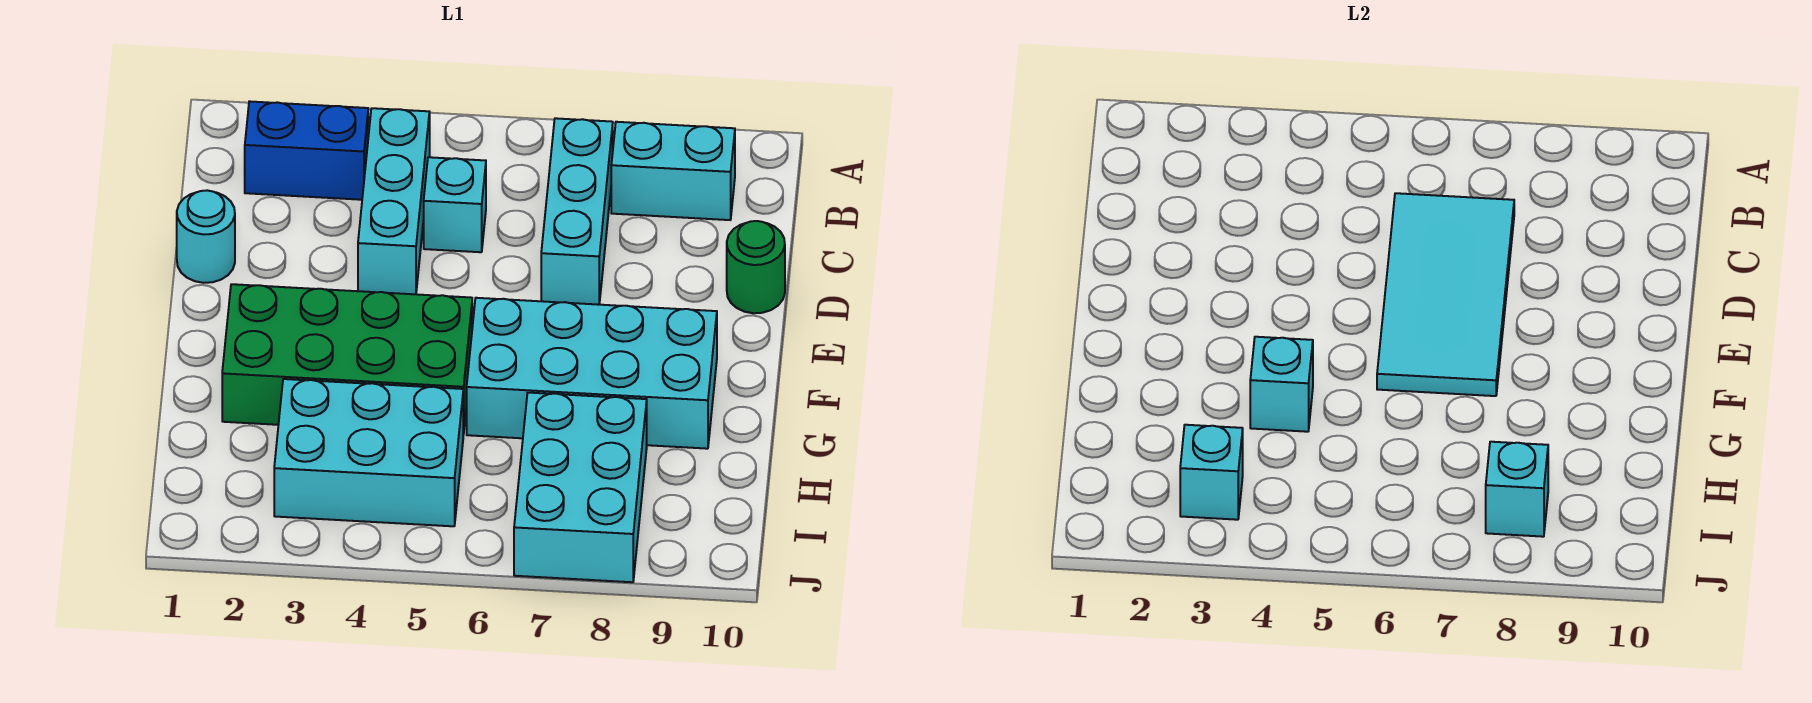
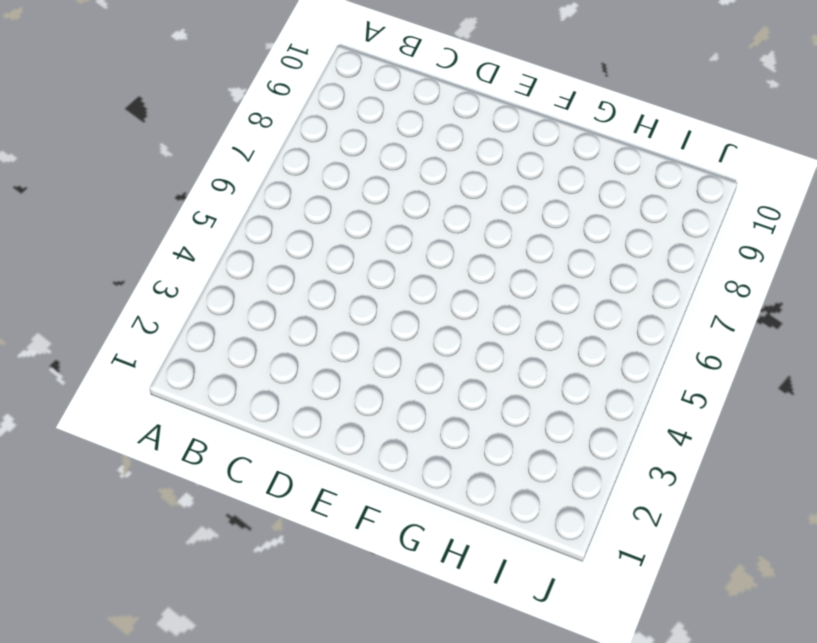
none -> blue 1x2 brick [245,101,368,200]
none -> cyan 1x3 brick [358,108,430,294]
none -> cyan 1x3 brick [541,118,613,305]

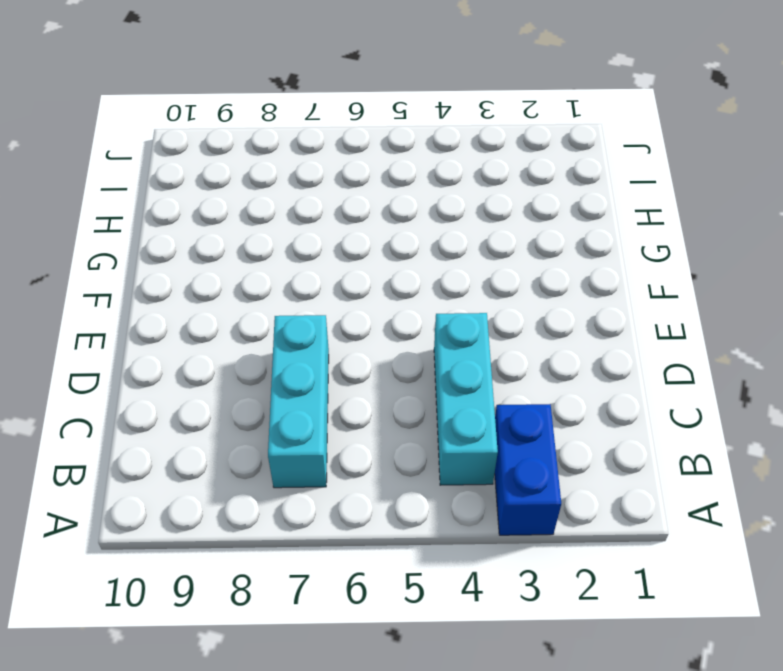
blue 1x2 brick [495,404,561,535] -> blue 1x2 brick turned to [245,101,368,200]
none -> cyan 1x2 brick [611,122,735,220]
none -> cyan 1x1 brick [424,157,486,252]
none -> cyan 1x1 round brick [177,190,235,283]

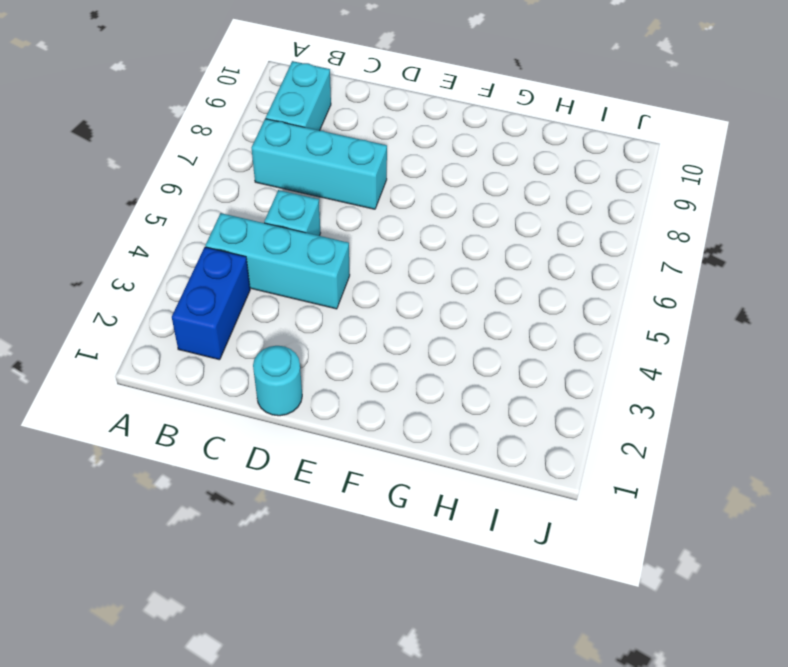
none -> green 1x1 round brick [727,221,785,313]
none -> green 2x4 brick [222,284,472,435]
none -> cyan 2x4 brick [467,298,717,449]

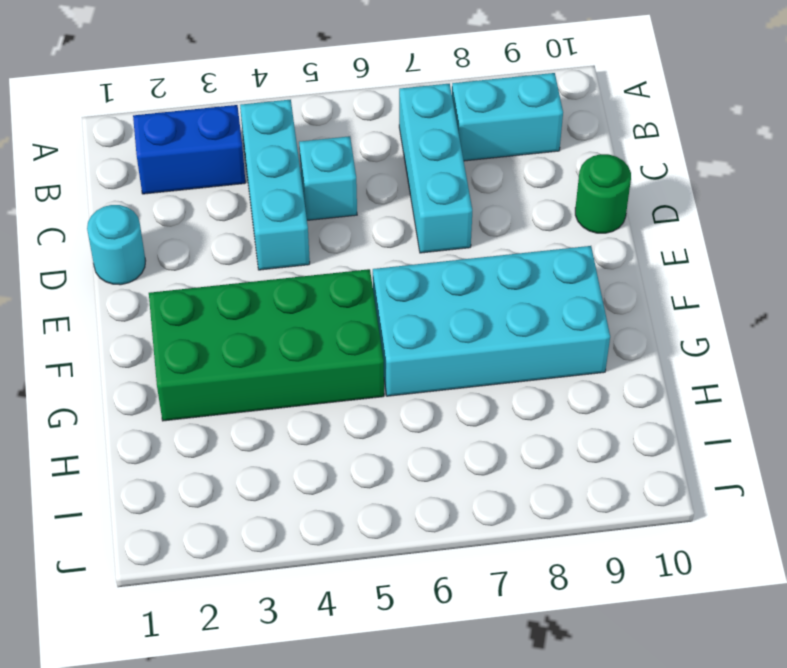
none -> cyan 2x3 brick [274,379,463,526]
none -> cyan 2x3 brick [514,393,647,582]
none -> cyan 2x4 tile [1377,193,1514,396]

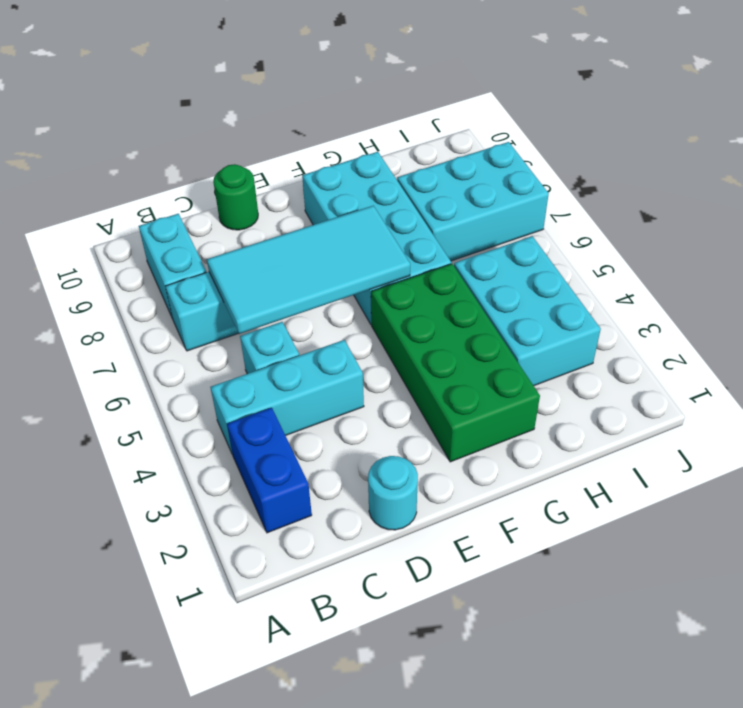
none -> cyan 1x1 brick [1250,337,1313,432]
none -> cyan 1x1 brick [1180,425,1243,520]
none -> cyan 1x1 brick [1486,442,1548,537]

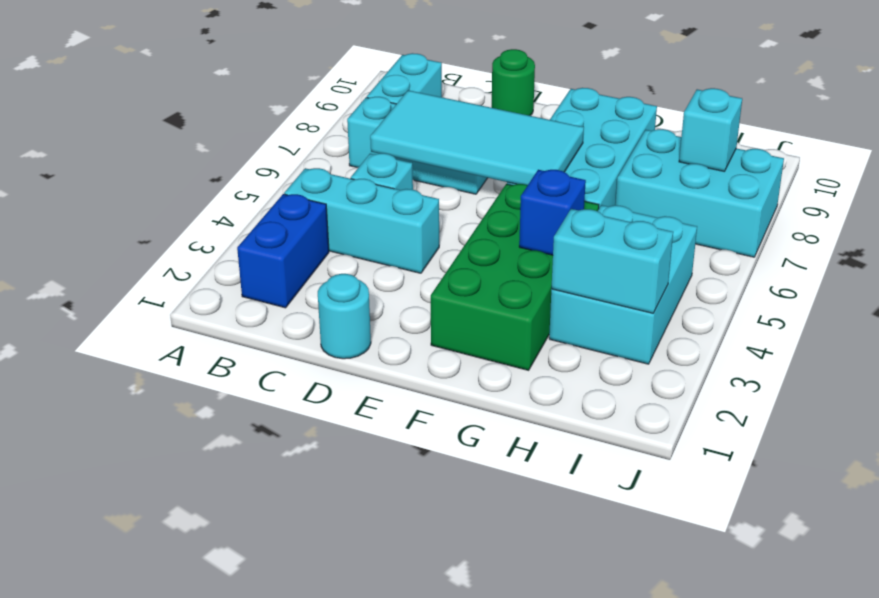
blue 1x1 brick [519,170,586,255] -> cyan 1x1 brick [1250,337,1313,432]
cyan 1x2 brick [551,209,673,313] -> cyan 1x1 brick [1180,425,1243,520]

